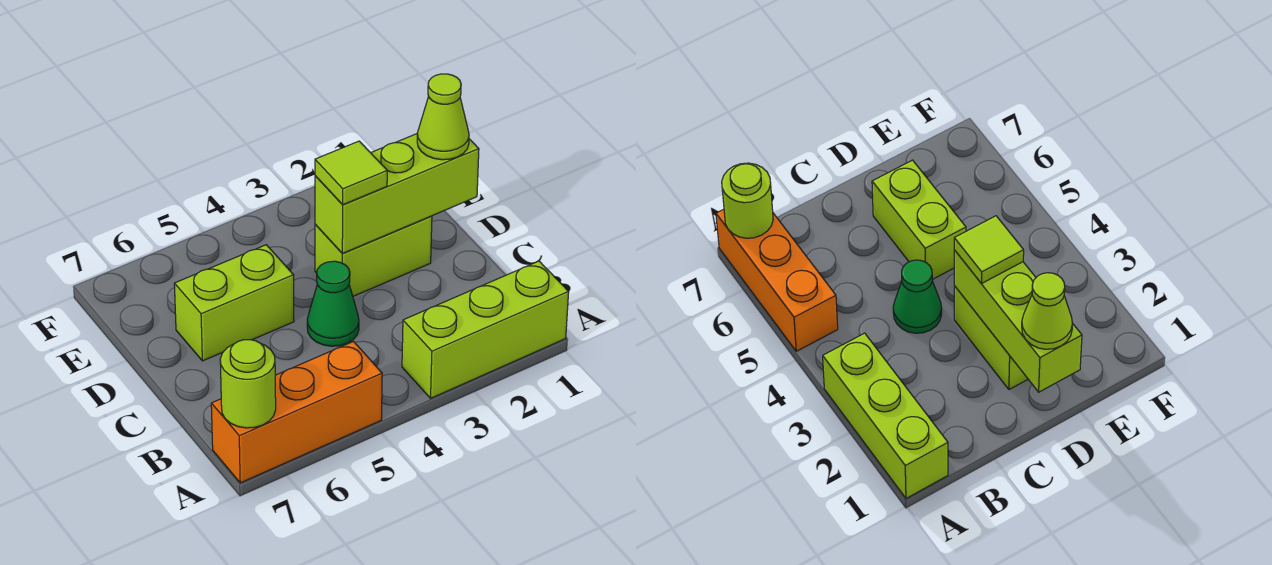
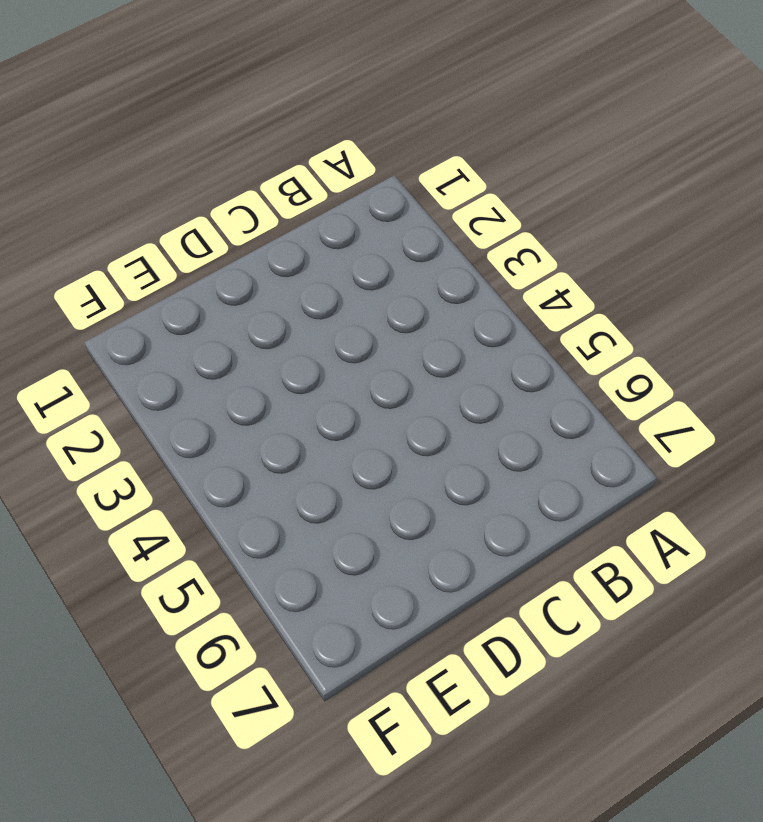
none -> lime 1x3 brick [402,261,569,398]
none -> orange 1x3 brick [211,342,382,483]

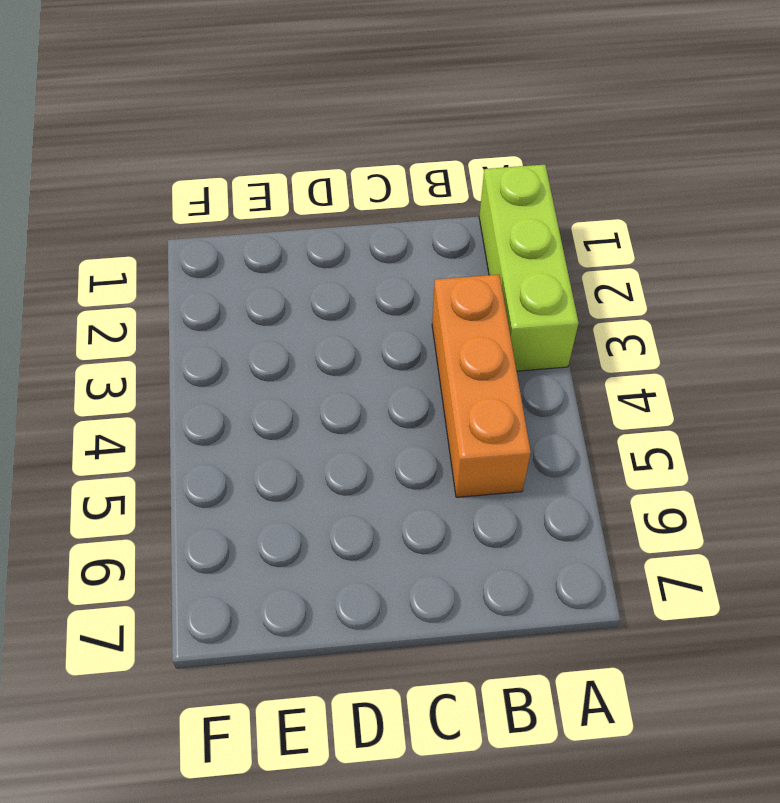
orange 1x3 brick [432,274,531,497] -> orange 1x3 brick moved to [211,342,382,483]
none -> green 1x1 cone [307,261,359,346]
none -> lime 1x2 brick [315,216,432,296]

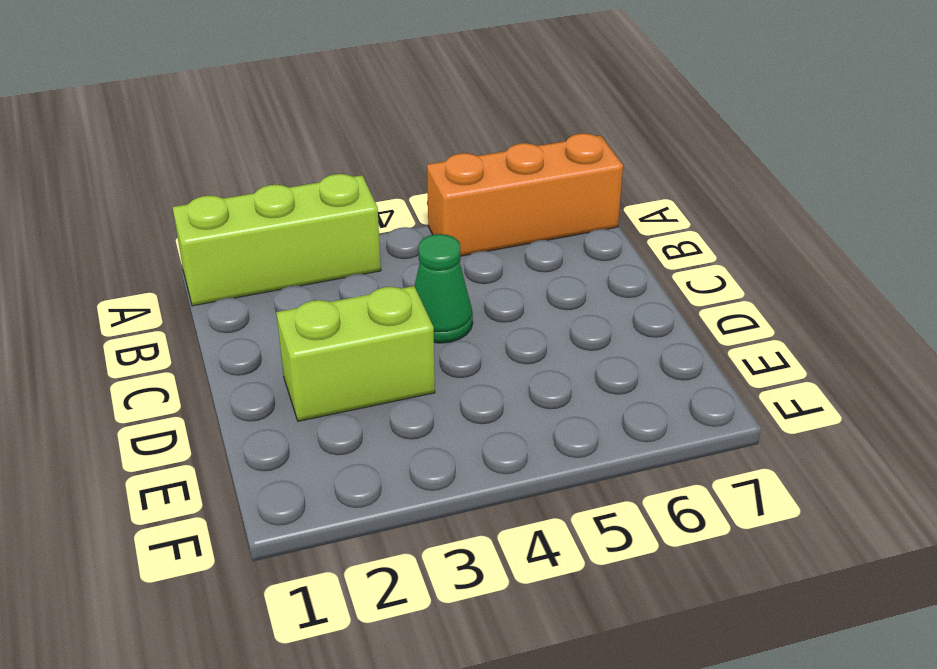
none -> lime 1x2 brick [174,245,294,361]
none -> lime 1x1 round brick [220,340,276,428]

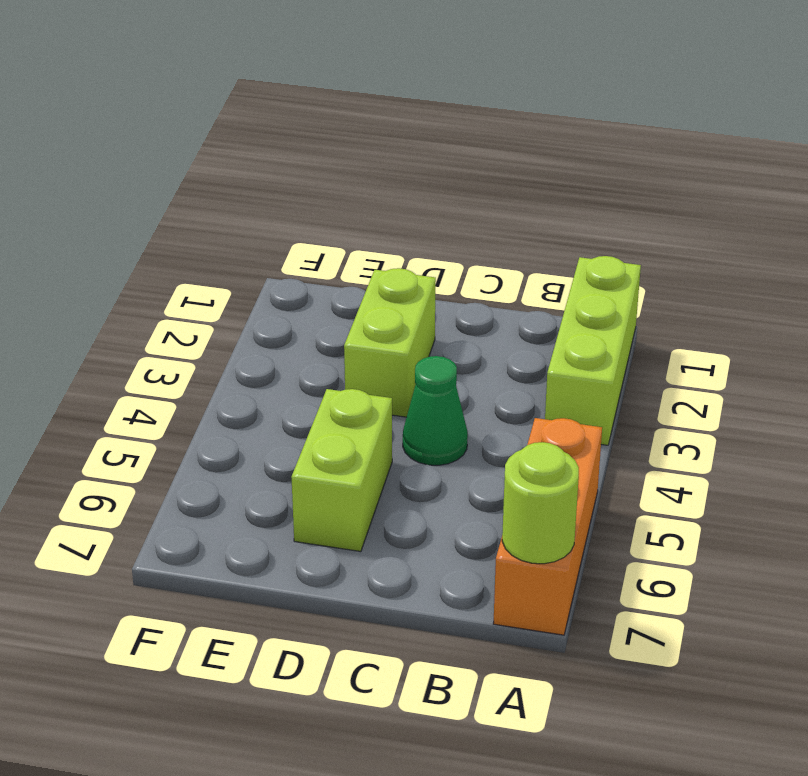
none -> lime 1x3 brick [315,134,479,253]
none -> lime 1x1 cone [417,74,469,160]

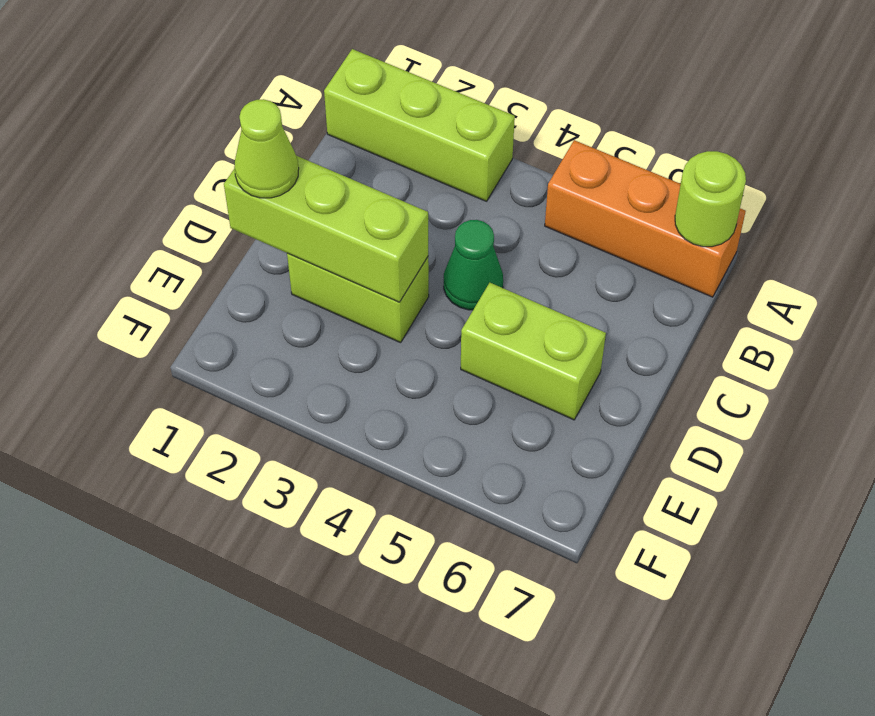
none -> lime 1x1 tile [315,141,387,205]

